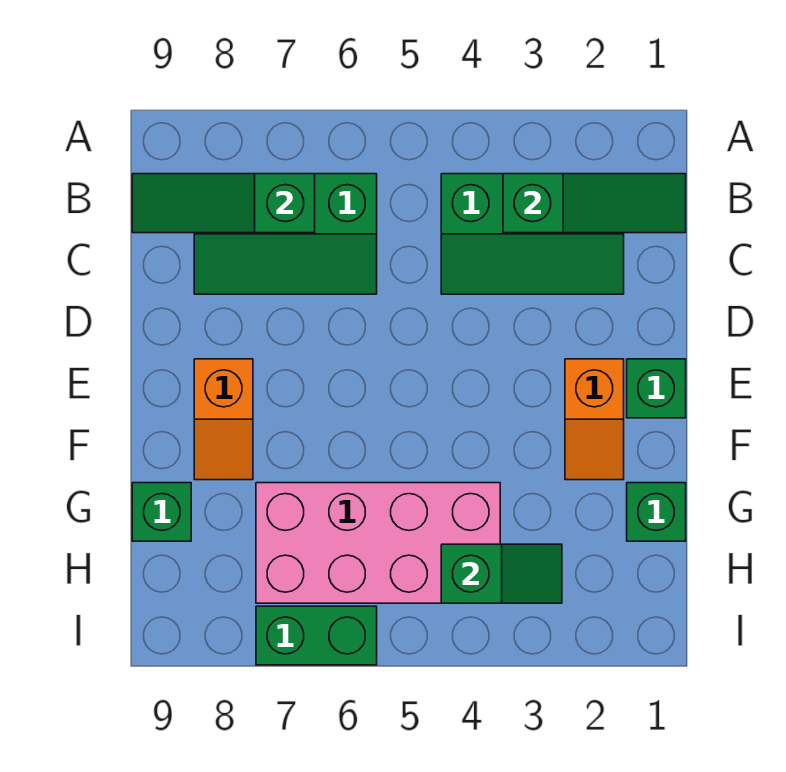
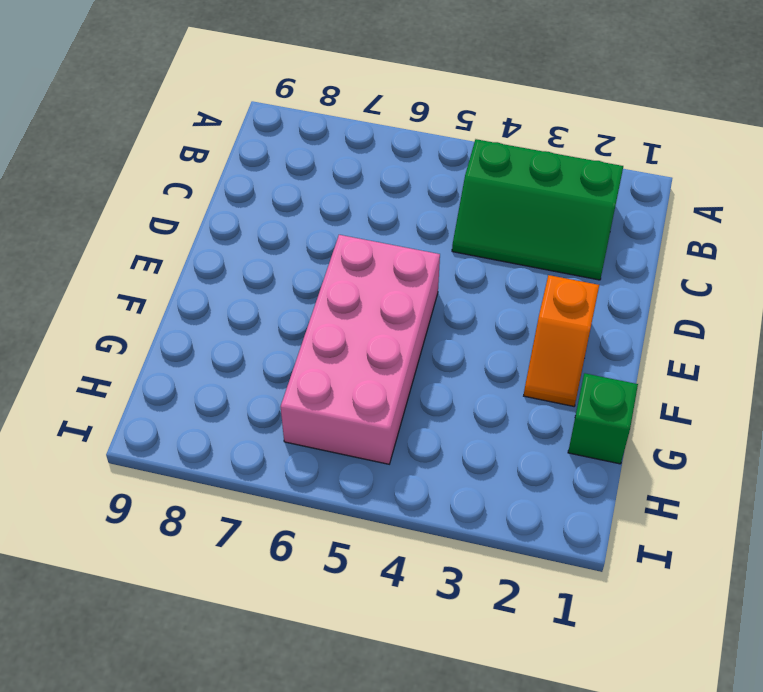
pink 2x4 brick [281,235,440,464] -> pink 2x4 brick turned to [256,483,500,603]
none -> green 2x3 slope [194,174,377,294]
none -> green 1x1 brick [627,359,686,418]
none -> orange 1x2 slope [194,359,253,480]

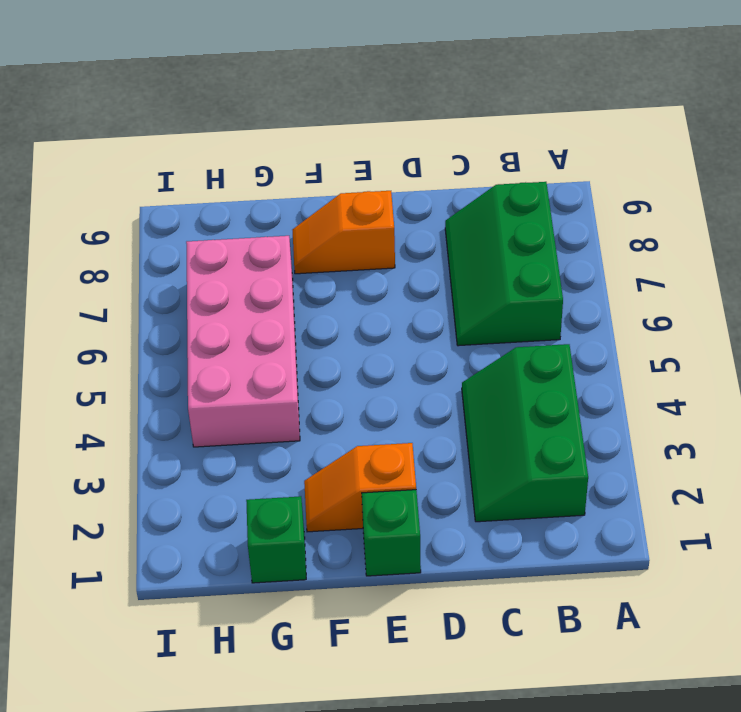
none -> green 1x1 brick [132,483,191,541]
none -> green 1x2 brick [256,606,377,665]
none -> green 1x3 slope [503,174,686,233]

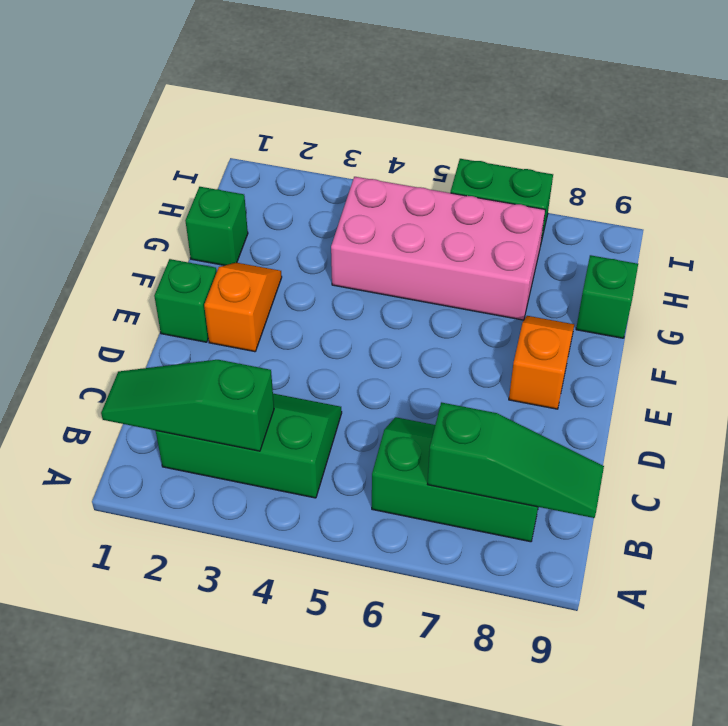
none -> green 1x2 slope [441,544,562,603]

